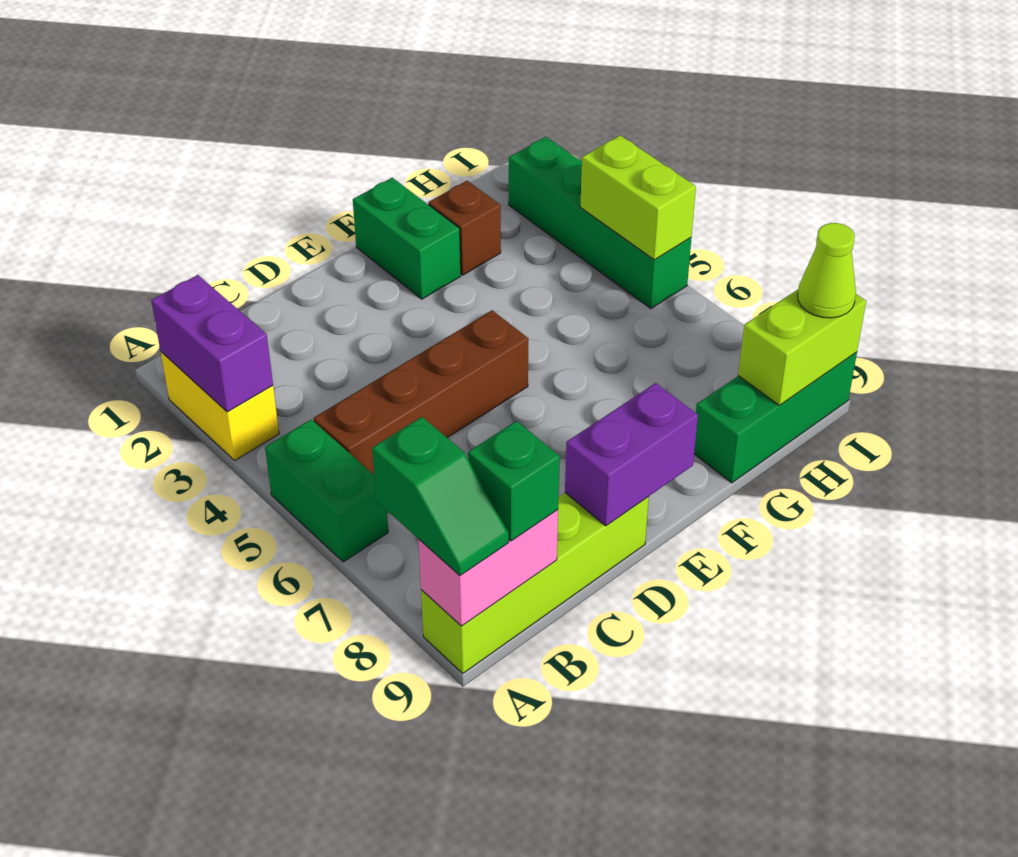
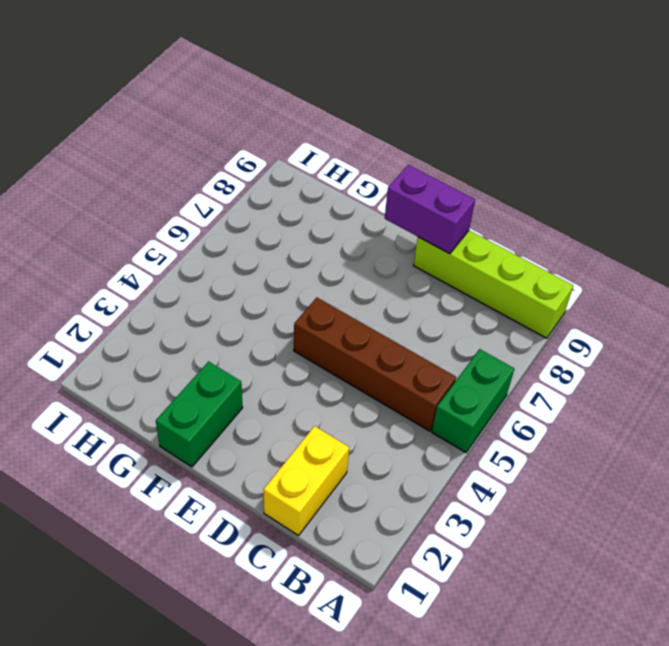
yellow 1x2 brick [264,426,349,536] -> yellow 1x2 brick moved to [161,352,279,460]
none -> brown 1x1 brick [428,181,501,275]
none -> green 1x3 brick [694,352,857,483]
none -> green 1x4 brick [509,137,691,308]

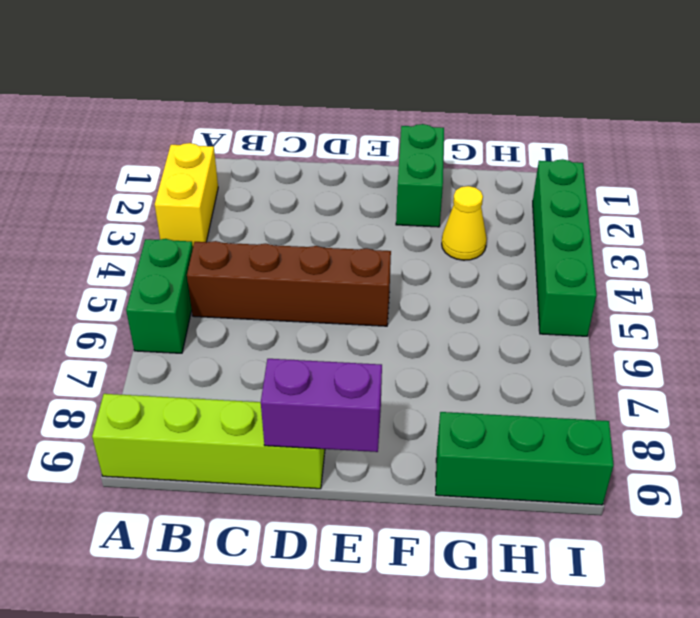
yellow 1x1 cone [442,186,487,260] -> none
none -> brown 1x1 brick [428,181,501,275]
none -> purple 1x2 brick [151,275,273,412]
none -> pink 1x2 brick [418,510,558,626]

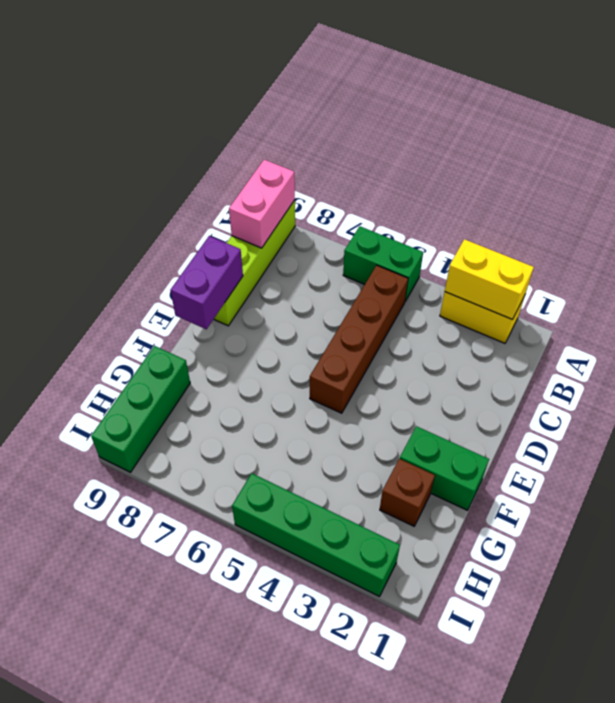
yellow 1x2 brick [445,239,534,319] -> purple 1x2 brick [151,275,273,412]
none -> lime 1x2 brick [738,290,866,405]
none -> lime 1x2 brick [580,135,696,260]
none -> green 1x2 slope [372,417,509,575]

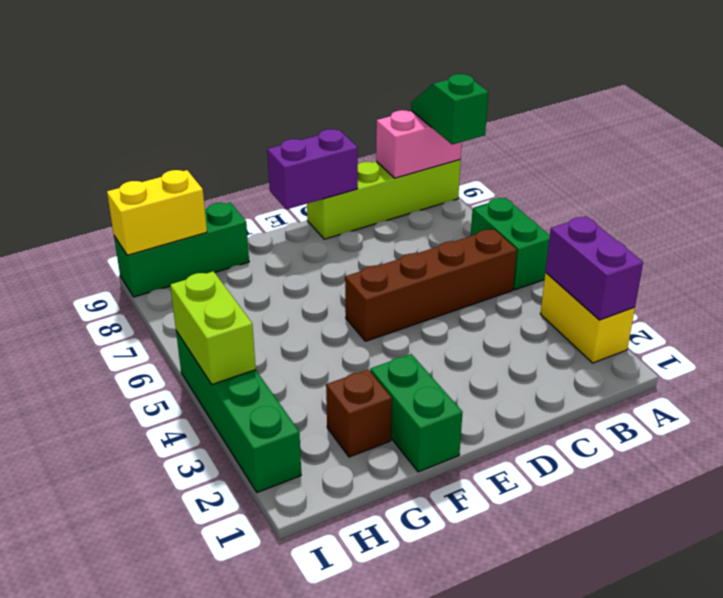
yellow 1x2 brick [107,170,207,255] -> lime 1x2 brick [738,290,866,405]
none -> green 1x1 brick [468,421,560,541]
none -> lime 1x1 cone [798,223,856,318]

